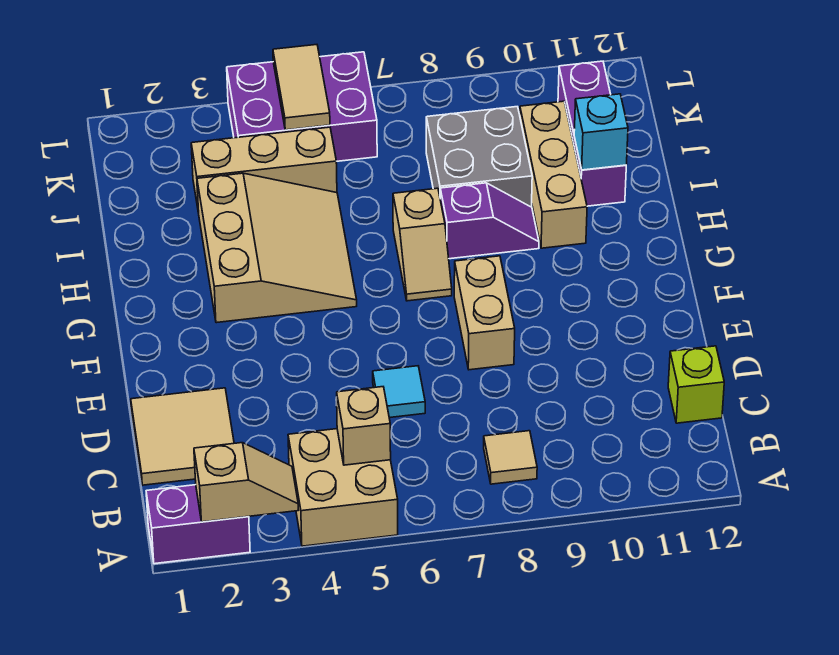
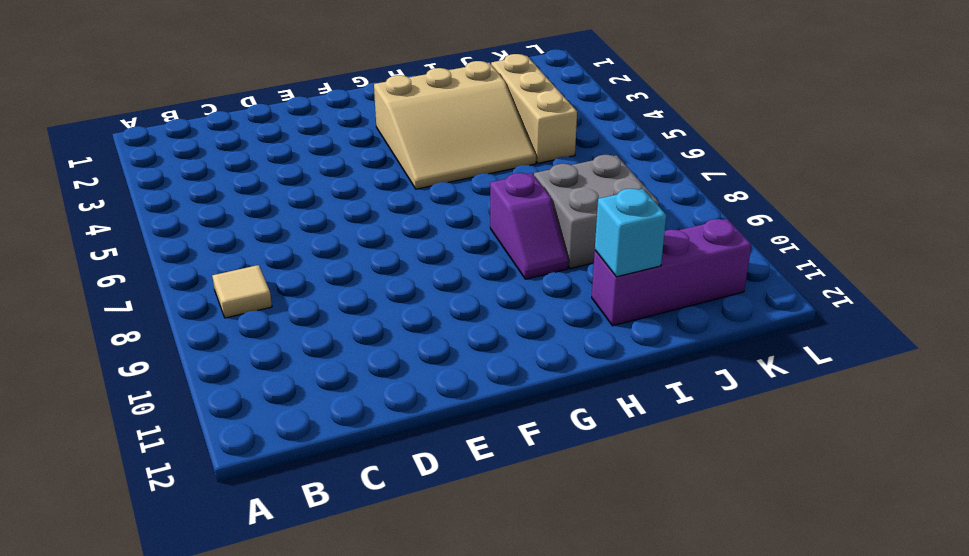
none -> purple 1x2 brick [146,485,250,564]
none -> tan 2x2 brick [288,429,398,546]
none -> tan 2x2 tile [131,388,234,485]

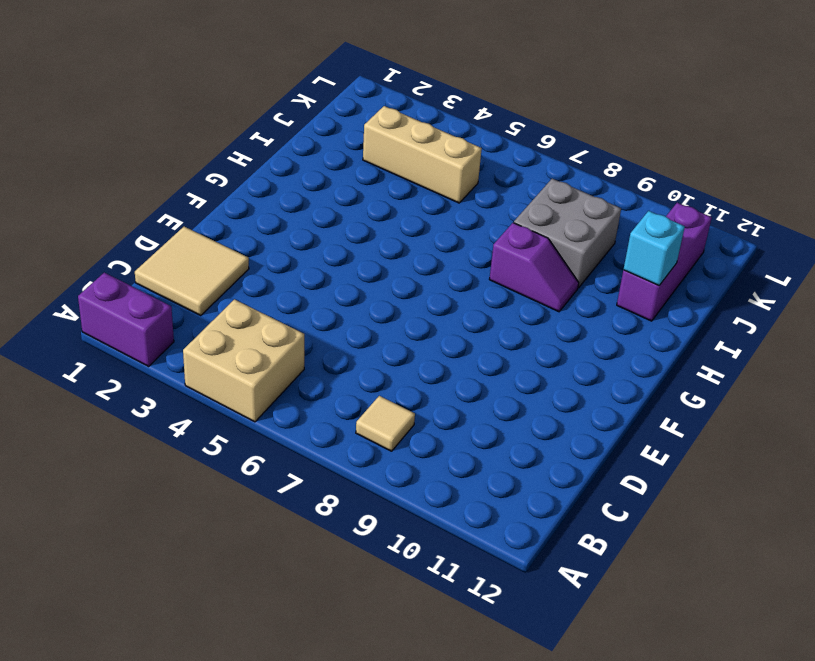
none -> lime 1x1 brick [668,346,724,423]
none -> cyan 1x1 tile [373,366,425,418]
none -> tan 1x2 brick [454,256,515,370]

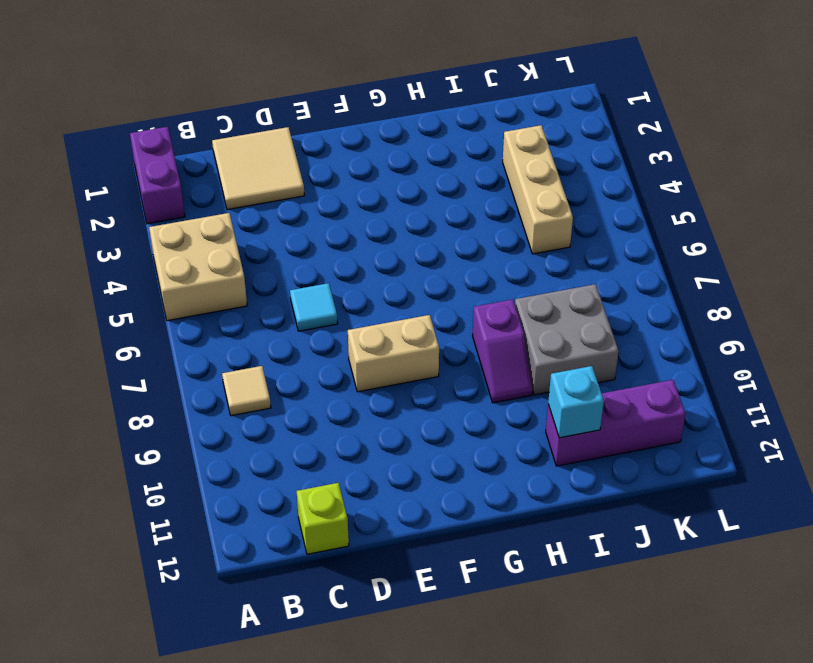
none -> tan 3x3 slope [197,173,357,323]
none -> tan 1x2 slope [393,188,452,301]
none -> tan 1x3 brick [520,101,587,248]

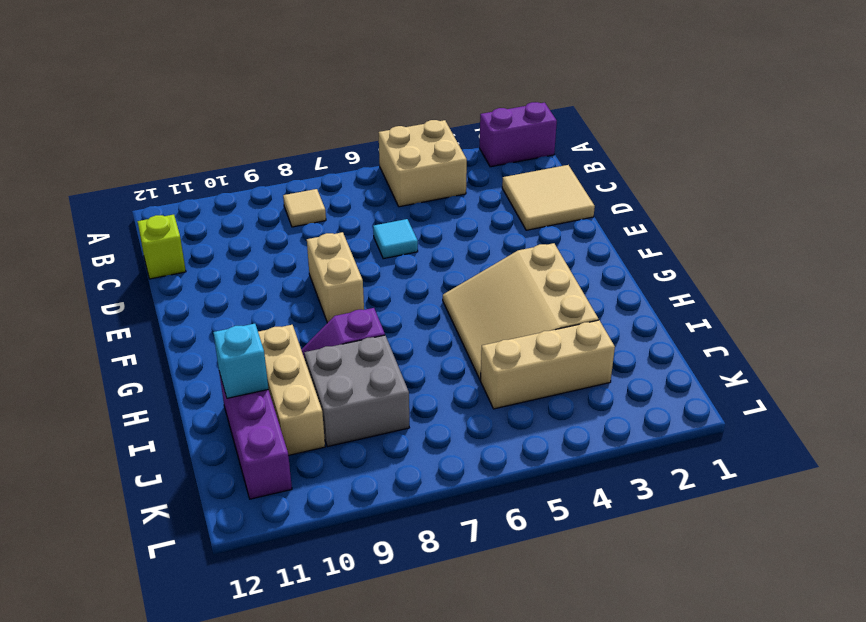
none -> tan 1x2 slope [393,188,452,301]
none -> purple 2x3 brick [227,52,377,161]
none -> tan 1x2 slope [194,443,298,522]

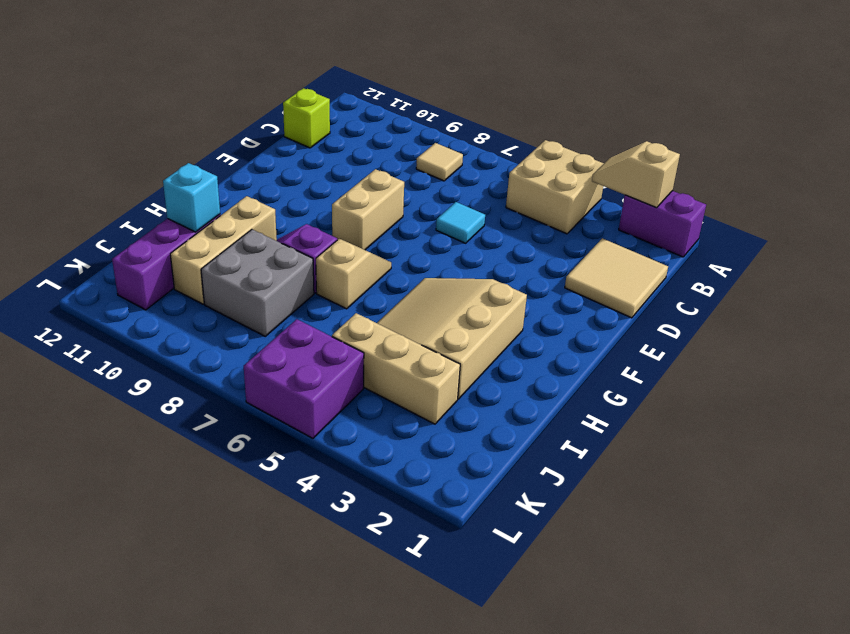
purple 2x2 brick [244,319,364,438] -> purple 2x3 brick [227,52,377,161]
none -> tan 1x1 brick [337,387,391,465]
none -> tan 1x2 tile [273,45,330,130]

